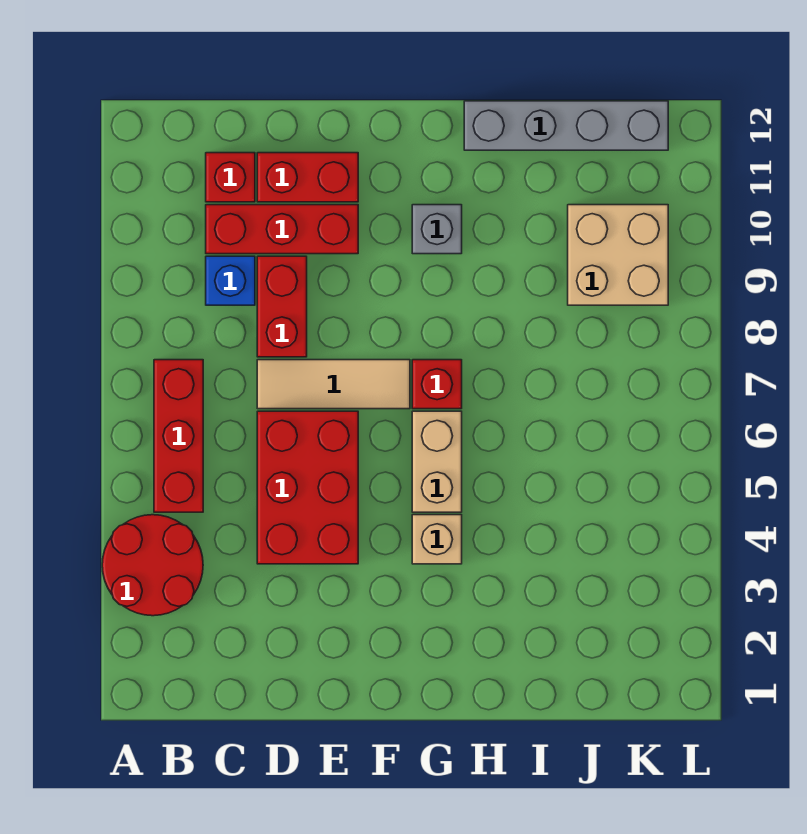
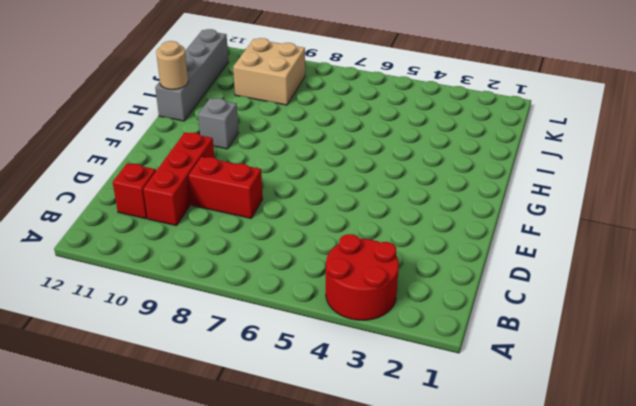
tan 1x1 round brick [156,41,188,90] -> none
none -> red 1x3 brick [154,360,203,512]
none -> blue 1x1 brick [206,256,255,305]
none -> red 2x3 brick [257,411,358,564]

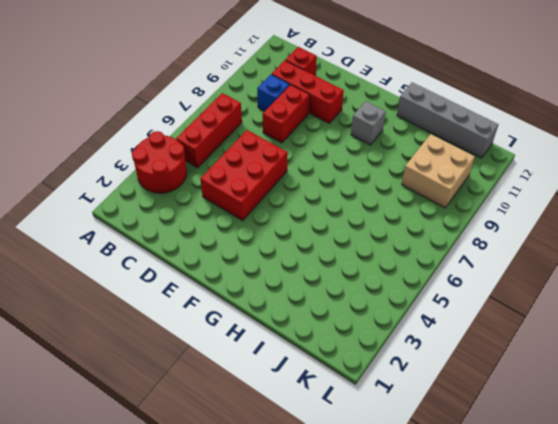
none -> tan 1x3 tile [257,360,410,409]
none -> red 1x2 brick [257,153,358,202]
none -> tan 1x1 brick [412,515,462,564]

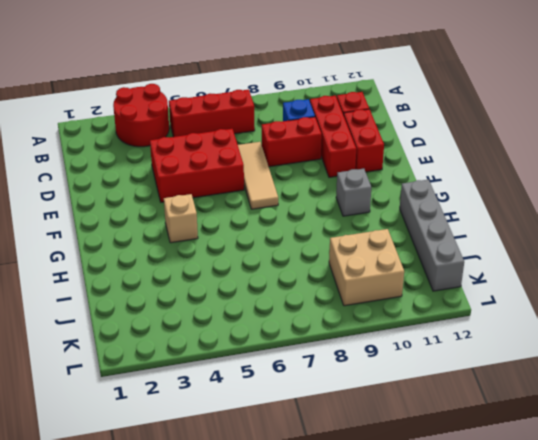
none -> tan 1x2 brick [412,411,462,512]
none -> red 1x1 brick [412,360,462,409]

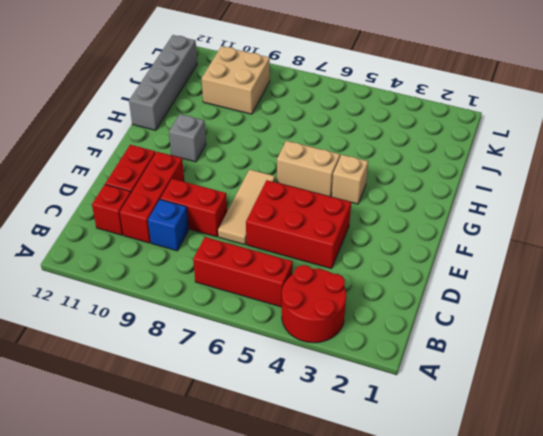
none -> red 1x1 brick [412,360,462,409]

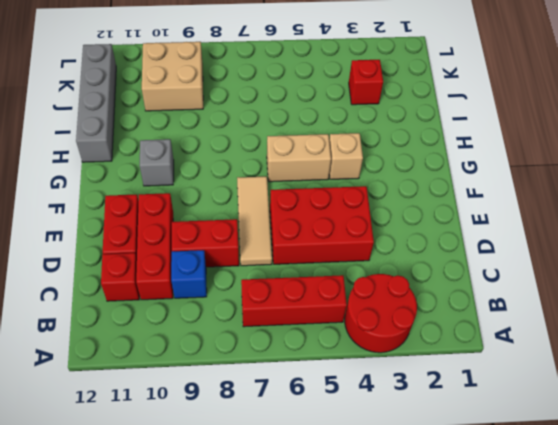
red 1x1 brick [349,60,383,105] -> red 1x1 brick moved to [412,360,462,409]

